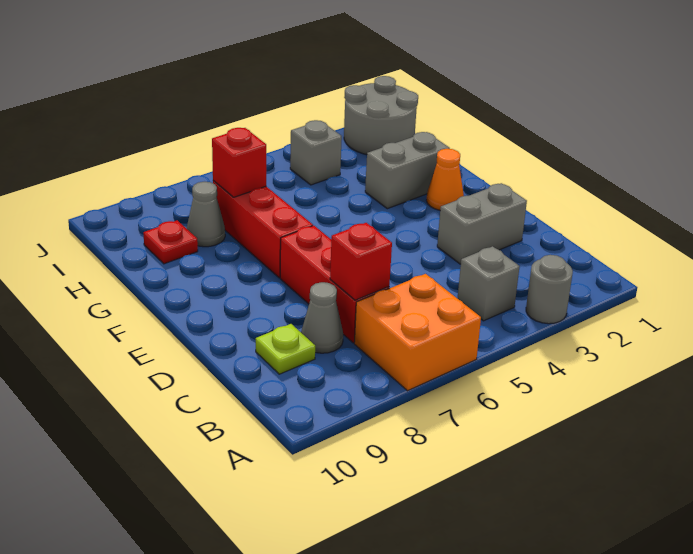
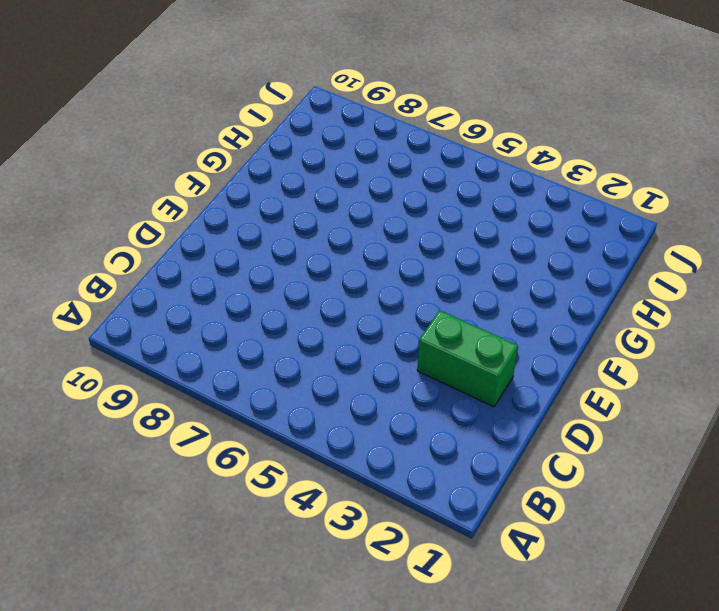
green 1x2 brick [417,310,518,407] -> grey 1x2 brick [437,183,527,264]
none -> grey 1x1 round brick [526,255,573,324]
none -> orange 2x2 brick [354,274,481,391]
none -> grey 1x1 brick [457,246,520,321]

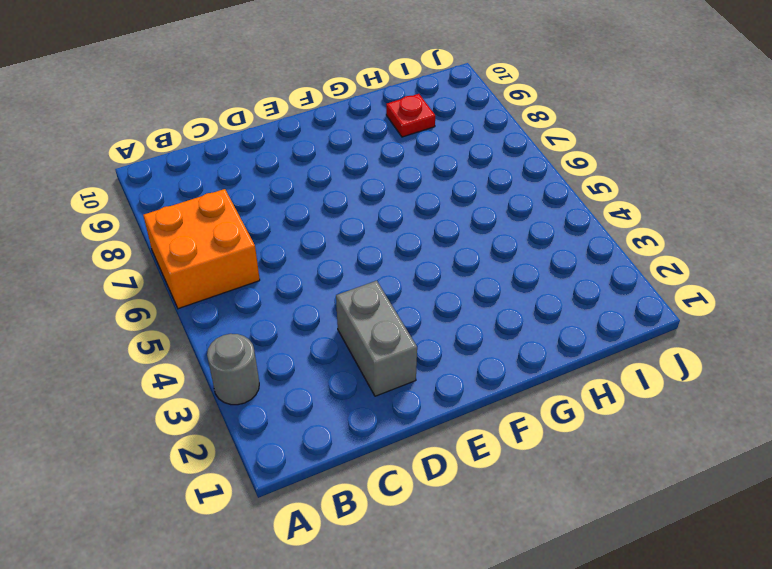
none -> grey 1x1 brick [457,246,520,321]
none -> red 1x3 brick [280,226,389,343]
none -> grey 1x1 cone [301,282,343,353]

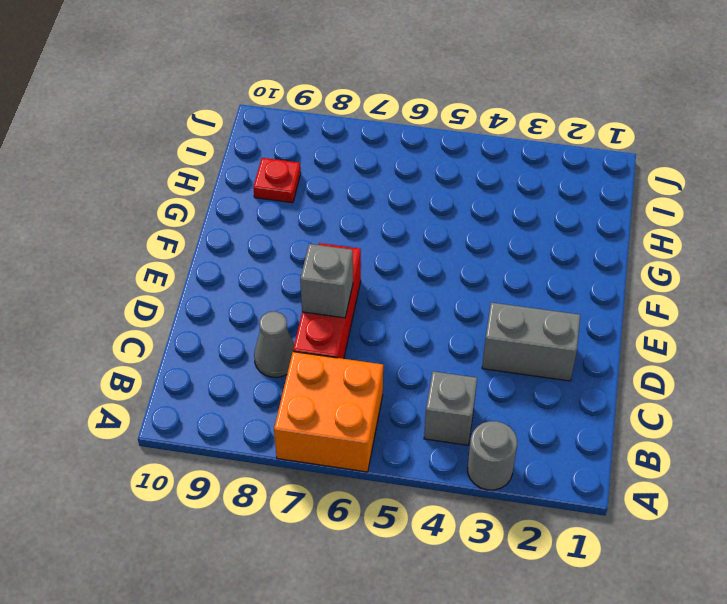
grey 1x1 brick [300,244,353,318] -> grey 1x1 brick moved to [290,120,342,185]
none -> lime 1x1 plate [256,324,315,374]
none -> orange 1x1 cone [426,149,464,210]
none -> red 1x3 brick [213,181,313,278]

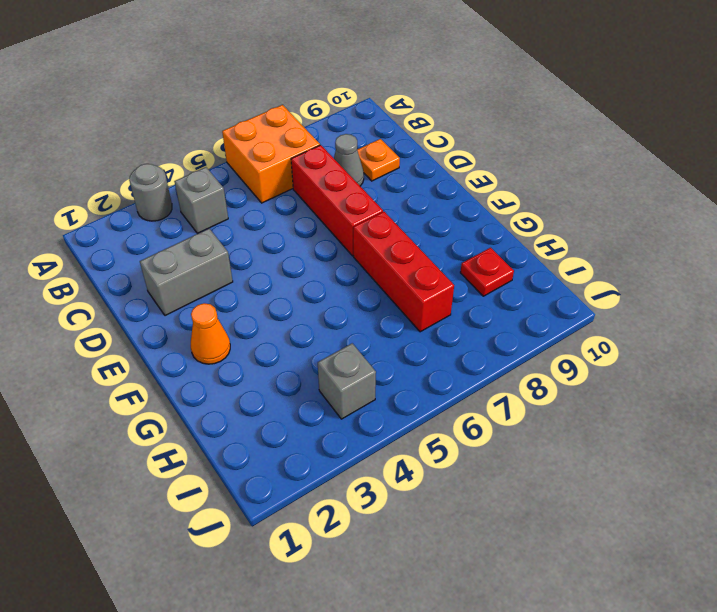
orange 1x1 plate [357,139,400,181] -> lime 1x1 plate [256,324,315,374]
none -> grey 1x2 brick [365,132,450,209]
none -> grey 1x1 cone [187,182,225,247]
none -> grey 2x2 round brick [344,76,418,155]

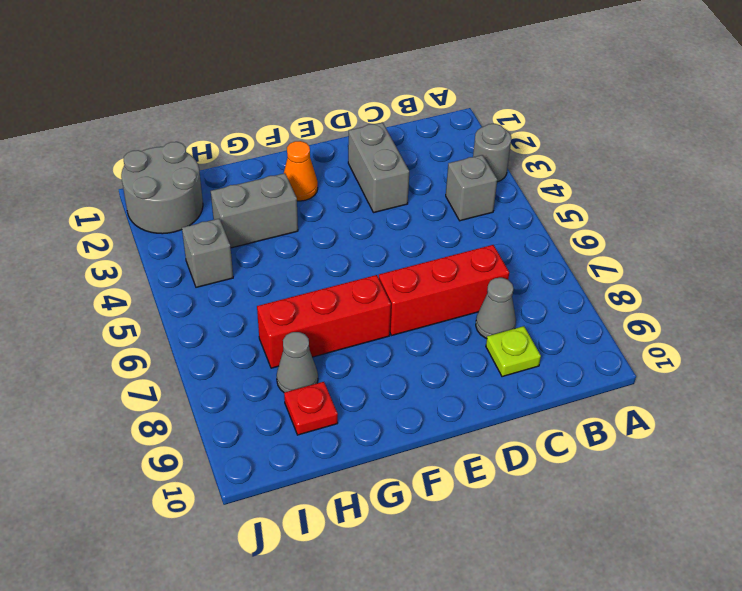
grey 1x2 brick [211,173,298,248] -> grey 1x2 brick turned to [365,132,450,209]
none -> orange 2x2 brick [354,274,481,391]
none -> red 1x1 brick [330,223,392,300]
none -> red 1x1 brick [212,128,266,197]

